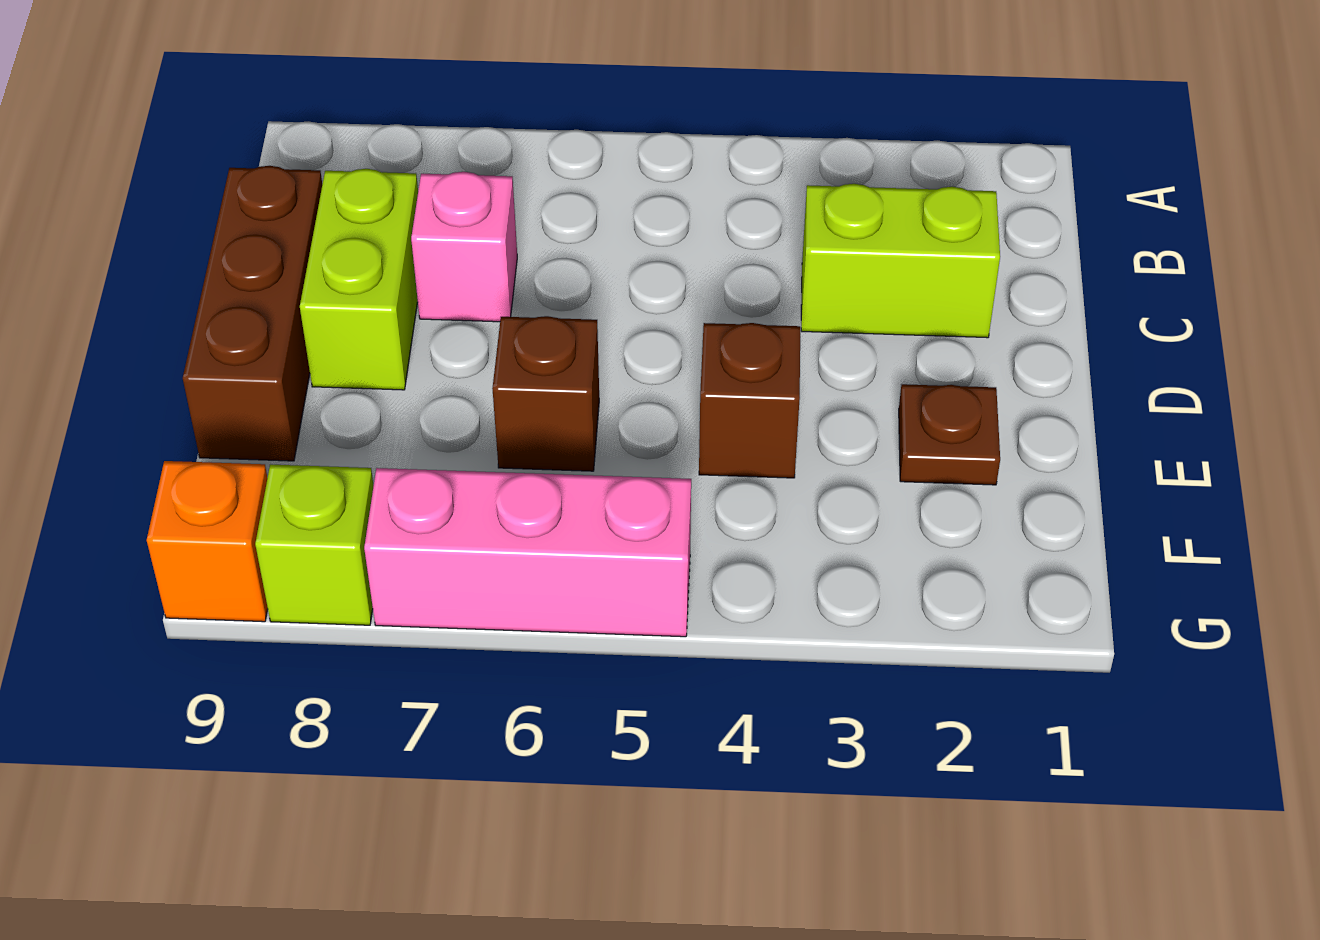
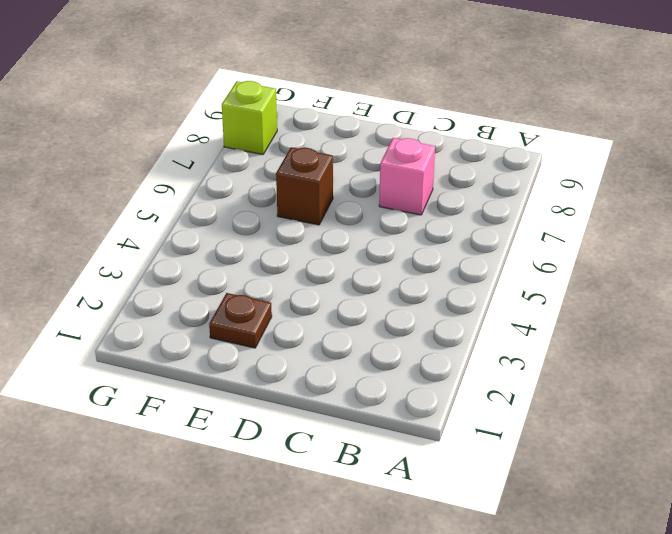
none -> lime 1x2 brick [801,184,1000,338]
none -> lime 1x2 brick [300,169,418,390]

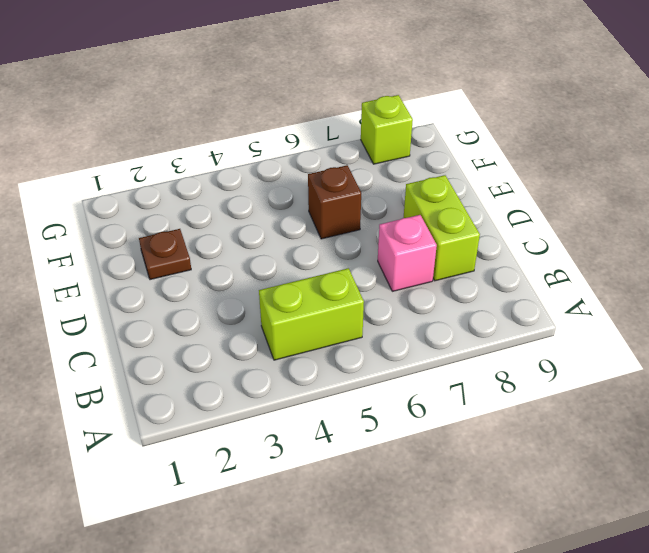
lime 1x2 brick [259,268,364,360] -> lime 1x2 brick moved to [801,184,1000,338]
none -> brown 1x3 brick [183,166,322,461]
none -> brown 1x1 brick [699,323,800,478]

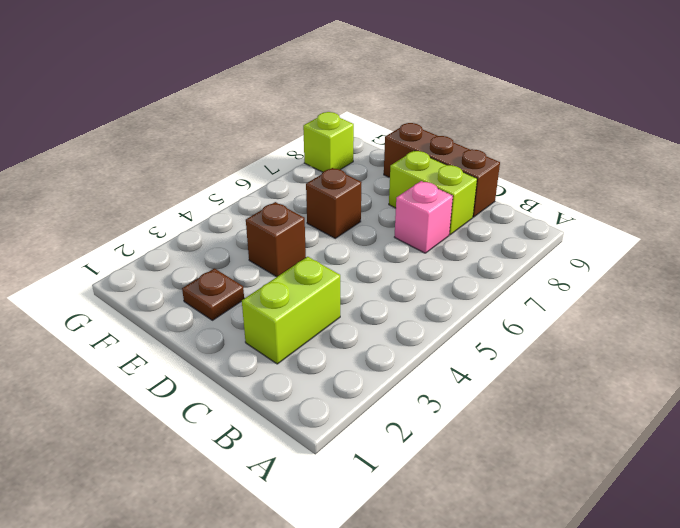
none -> pink 1x3 brick [364,468,691,637]
none -> orange 1x1 brick [147,461,268,622]

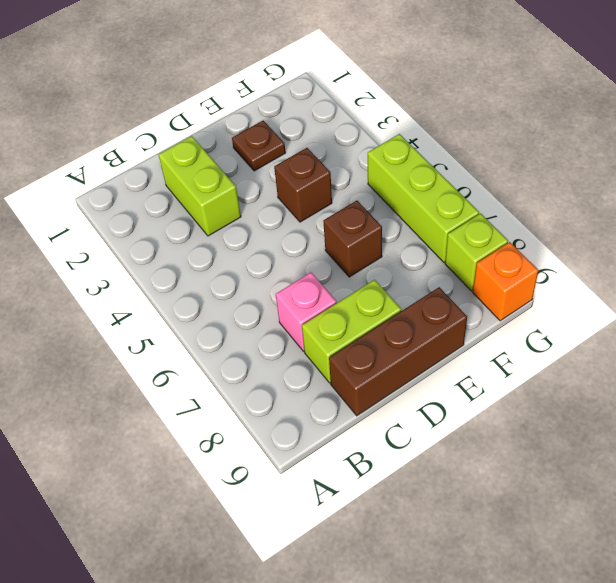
lime 1x3 brick [368,134,479,262] -> pink 1x3 brick [364,468,691,637]

